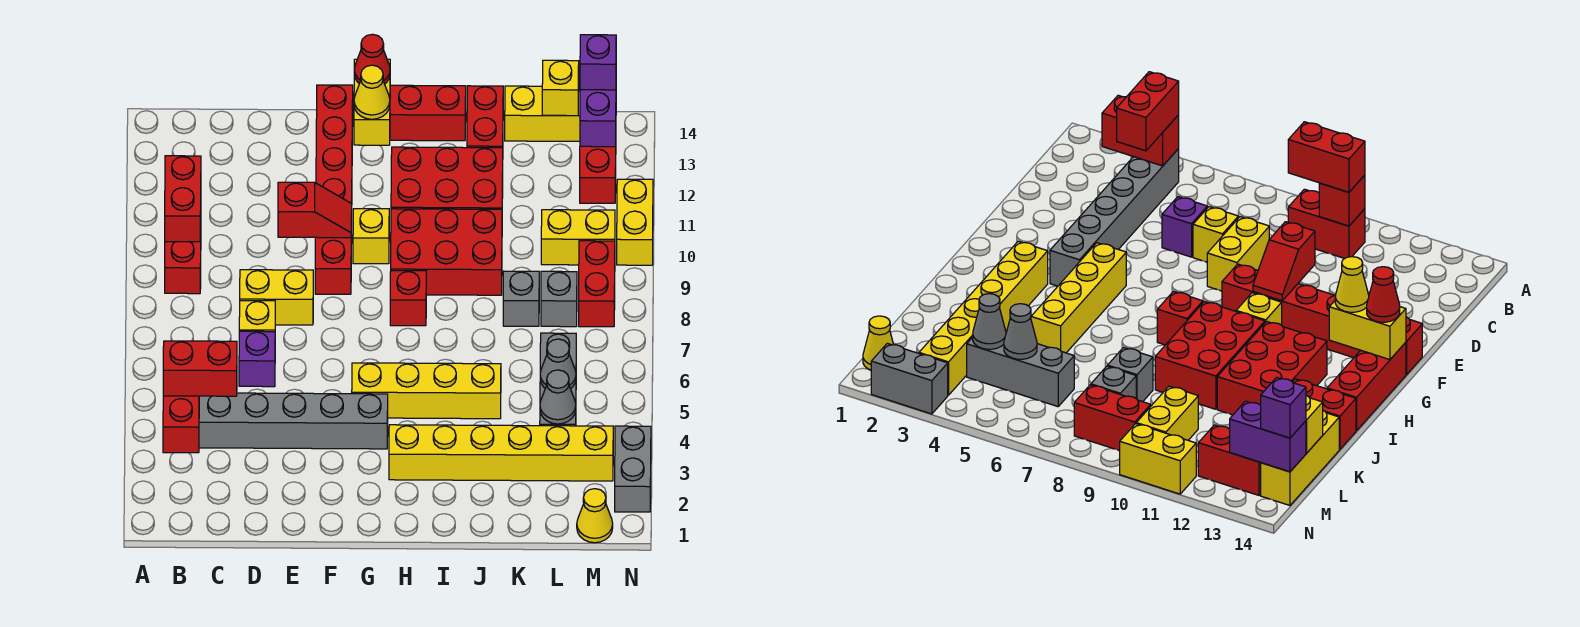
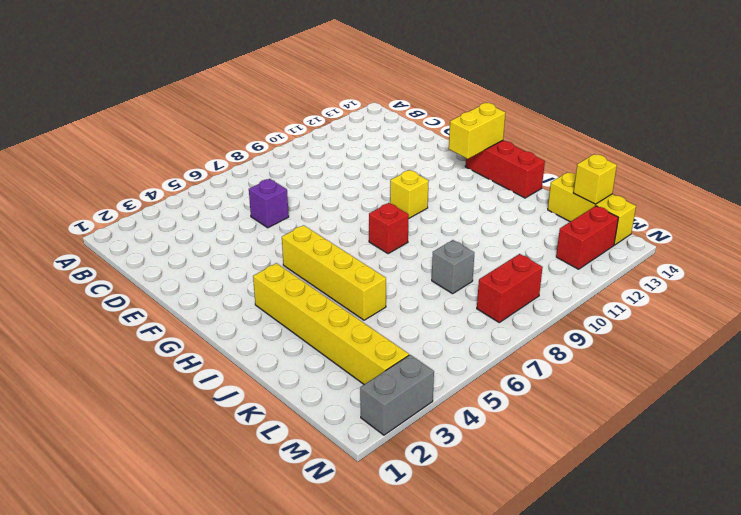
none -> grey 1x6 brick [199,393,388,449]
none -> red 1x2 brick [165,237,201,294]
none -> yellow 1x1 brick [239,301,275,332]
none -> yellow 1x2 brick [240,270,313,325]

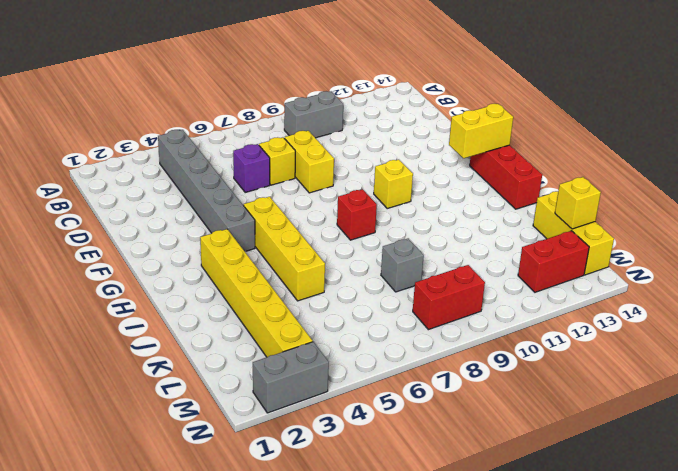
grey 1x2 brick [284,91,343,138] -> red 1x2 brick [165,237,201,294]
none -> red 1x6 brick [315,85,353,294]
none -> red 2x3 brick [391,209,502,295]
none -> red 2x3 brick [391,147,503,209]
none -> red 1x2 brick [467,86,503,148]

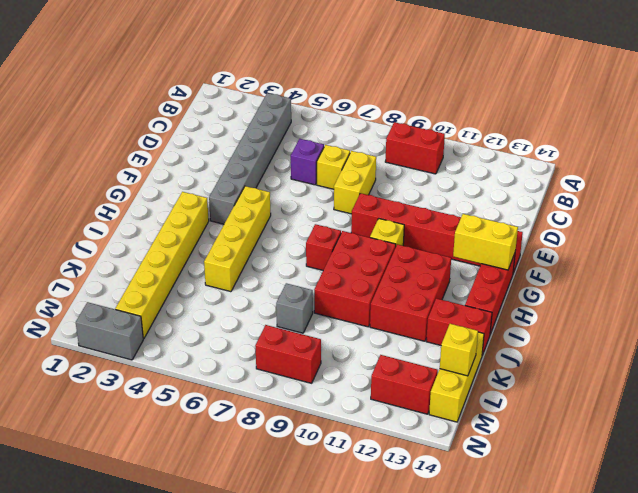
none -> grey 1x3 brick [540,333,576,426]
none -> grey 1x1 brick [541,271,577,327]
none -> yellow 1x2 brick [541,210,615,265]
none -> yellow 1x1 cone [577,489,613,543]

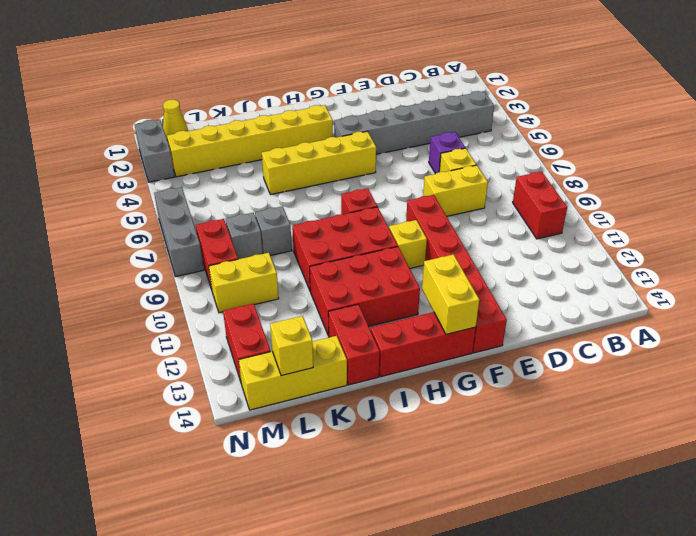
grey 1x3 brick [154,187,204,277] -> grey 1x3 brick moved to [540,333,576,426]
none -> yellow 1x2 brick [617,179,653,265]
none -> red 1x2 brick [163,396,199,453]
none -> red 1x1 brick [1319,175,1365,226]
none -> red 1x2 slope [278,182,352,238]

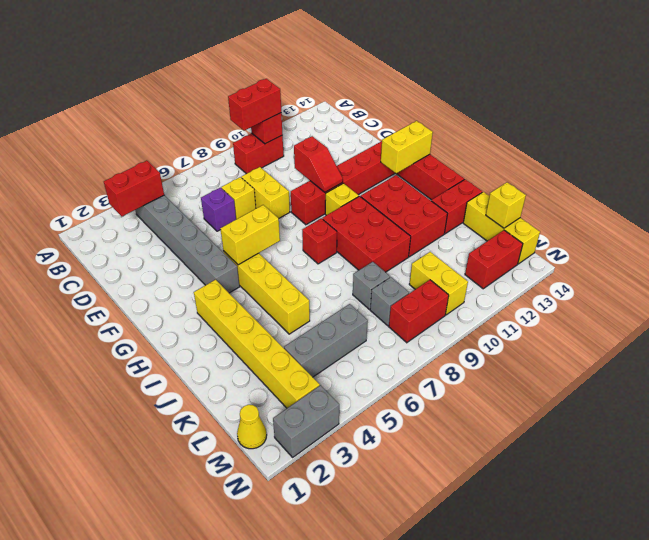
yellow 1x2 brick [220,205,280,265] -> yellow 1x2 brick moved to [617,179,653,265]
none -> grey 1x1 cone [540,370,576,424]
none -> grey 1x1 cone [540,339,576,389]
none -> purple 1x2 brick [580,90,616,147]
none -> red 1x2 brick [163,341,237,396]

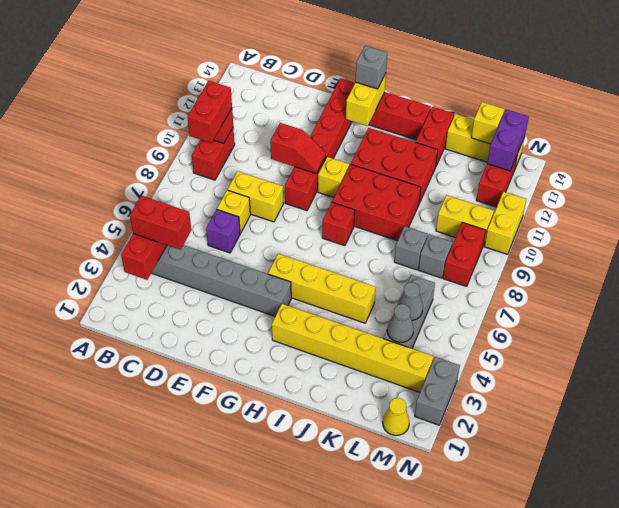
grey 1x1 brick [355,46,387,89] -> red 1x1 cone [354,34,390,84]
none -> yellow 1x1 cone [354,65,390,119]
none -> purple 1x1 brick [580,35,616,90]

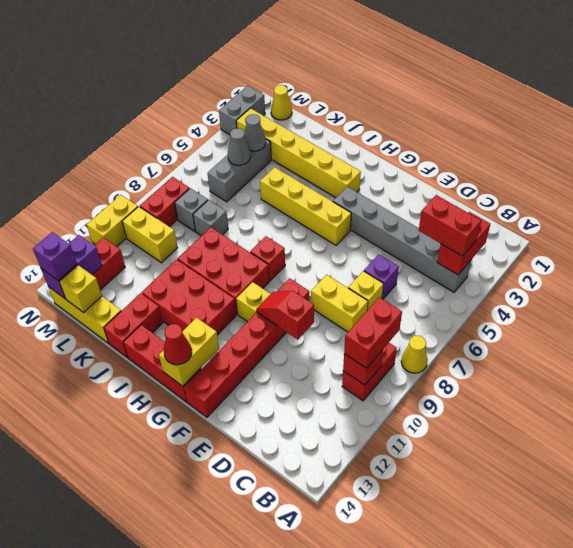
yellow 1x1 cone [401,336,428,373] -> yellow 1x1 cone moved to [354,65,390,119]

